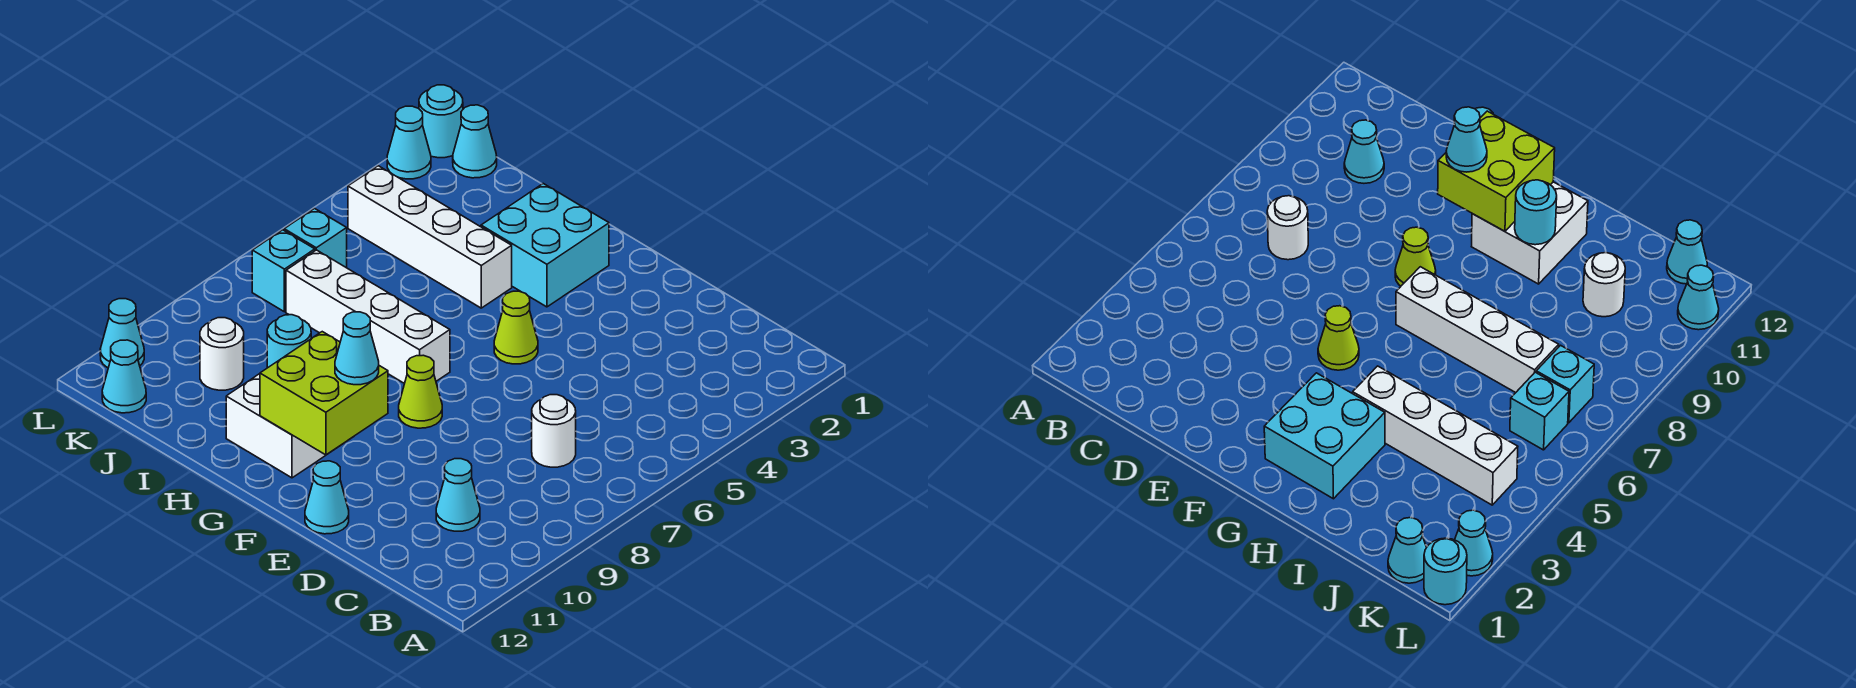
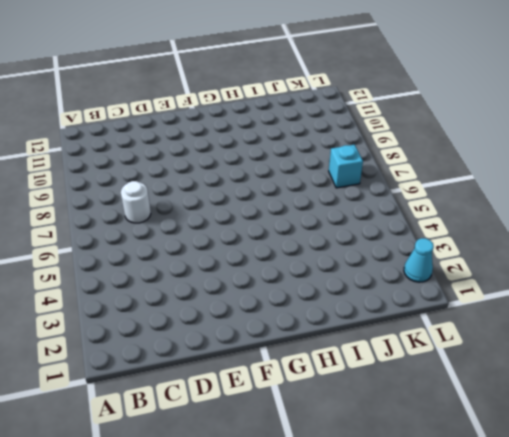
none -> cyan 1x1 cone [436,459,480,531]
none -> cyan 1x1 cone [305,461,349,534]
none -> lime 1x1 cone [494,291,538,364]

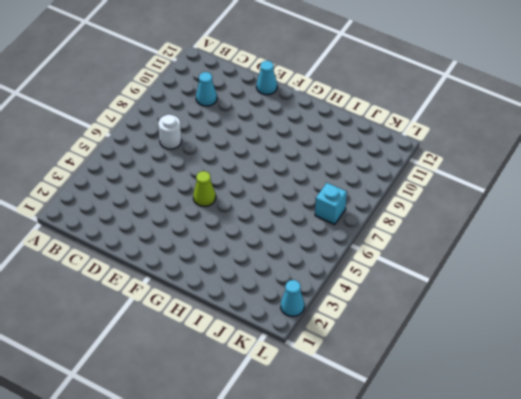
none -> lime 1x1 cone [399,355,442,428]
none -> cyan 2x2 brick [481,184,609,307]
none -> white 1x4 brick [286,250,450,384]

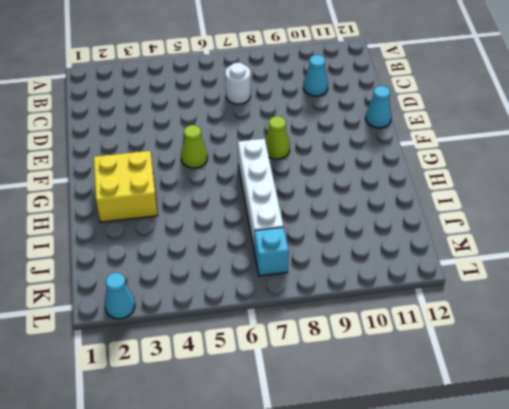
yellow 2x2 brick [94,151,158,222] -> cyan 2x2 brick [481,184,609,307]
none -> white 2x2 brick [226,374,344,478]
none -> white 1x4 brick [348,166,512,308]
none -> white 1x1 round brick [200,318,244,390]

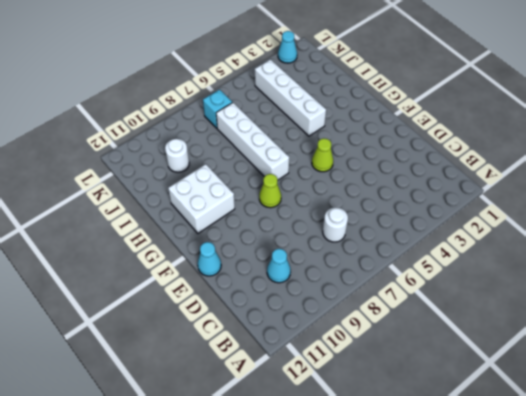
none -> cyan 2x2 brick [481,184,609,307]
none -> cyan 1x1 cone [453,105,497,178]
none -> cyan 1x1 brick [284,209,347,268]

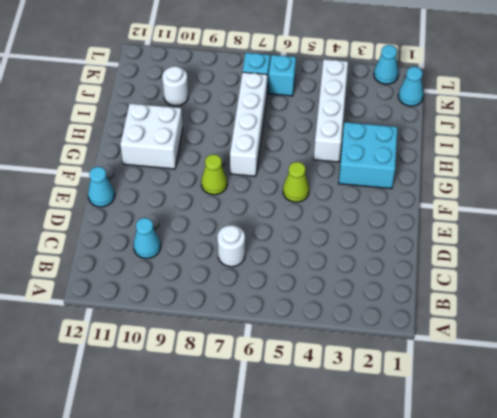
none -> cyan 1x1 cone [102,340,146,413]
none -> cyan 1x1 round brick [419,85,463,158]
none -> cyan 1x1 cone [100,299,144,368]

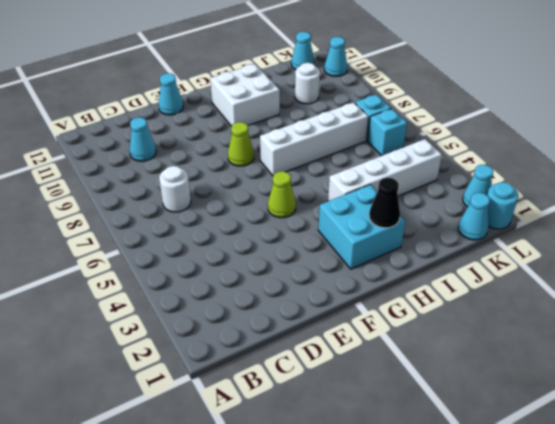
black 1x1 cone [369,178,400,228] -> none
none -> lime 2x2 brick [260,332,388,455]
none -> cyan 1x1 round brick [267,315,311,368]
none -> cyan 1x1 cone [335,312,379,385]

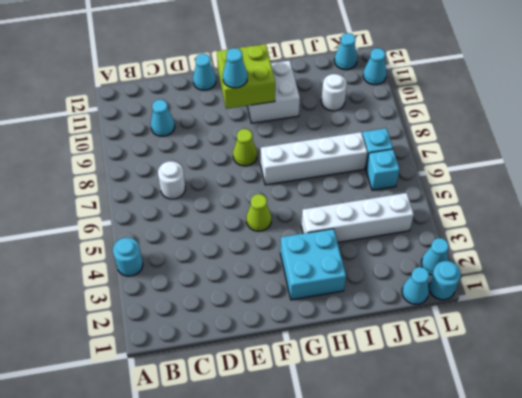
cyan 1x1 round brick [113,238,143,276] -> cyan 1x1 round brick moved to [267,315,311,368]

